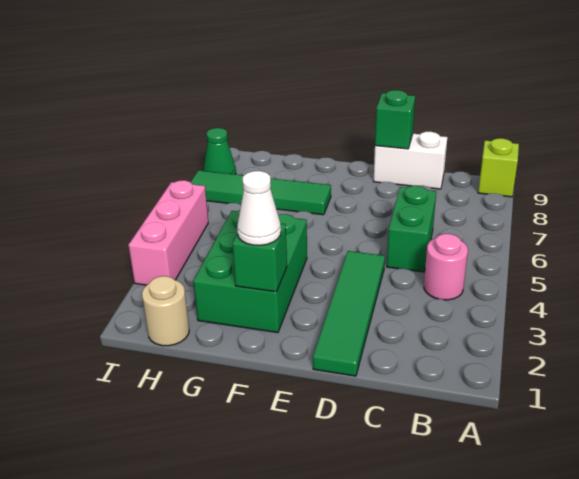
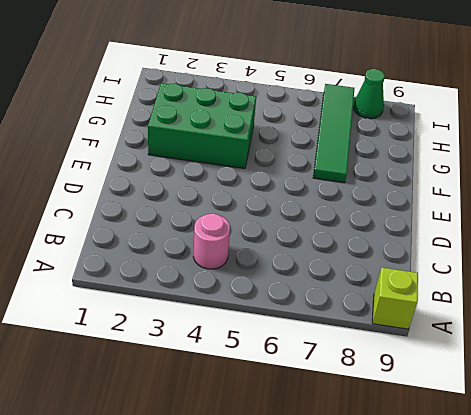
none -> green 1x2 brick [387,186,436,272]
none -> white 1x2 brick [374,132,447,189]
none -> green 1x4 tile [313,251,385,376]

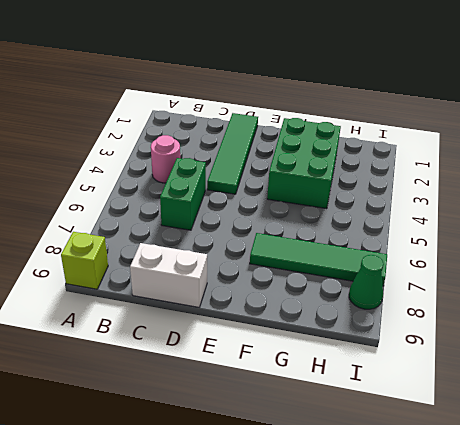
none -> tan 1x1 round brick [142,276,189,346]
none -> pink 1x3 brick [128,180,208,285]
none -> green 1x1 brick [375,90,415,149]

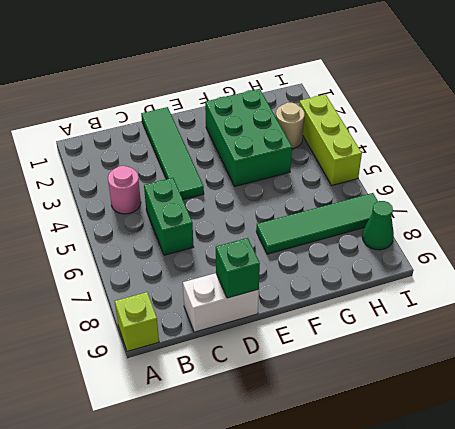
tan 1x1 round brick [276,103,305,149] -> tan 1x1 round brick moved to [142,276,189,346]
lime 1x3 brick [299,94,362,185] -> pink 1x3 brick [128,180,208,285]
none -> green 1x1 brick [232,223,287,292]
none -> white 1x1 cone [237,171,281,245]

